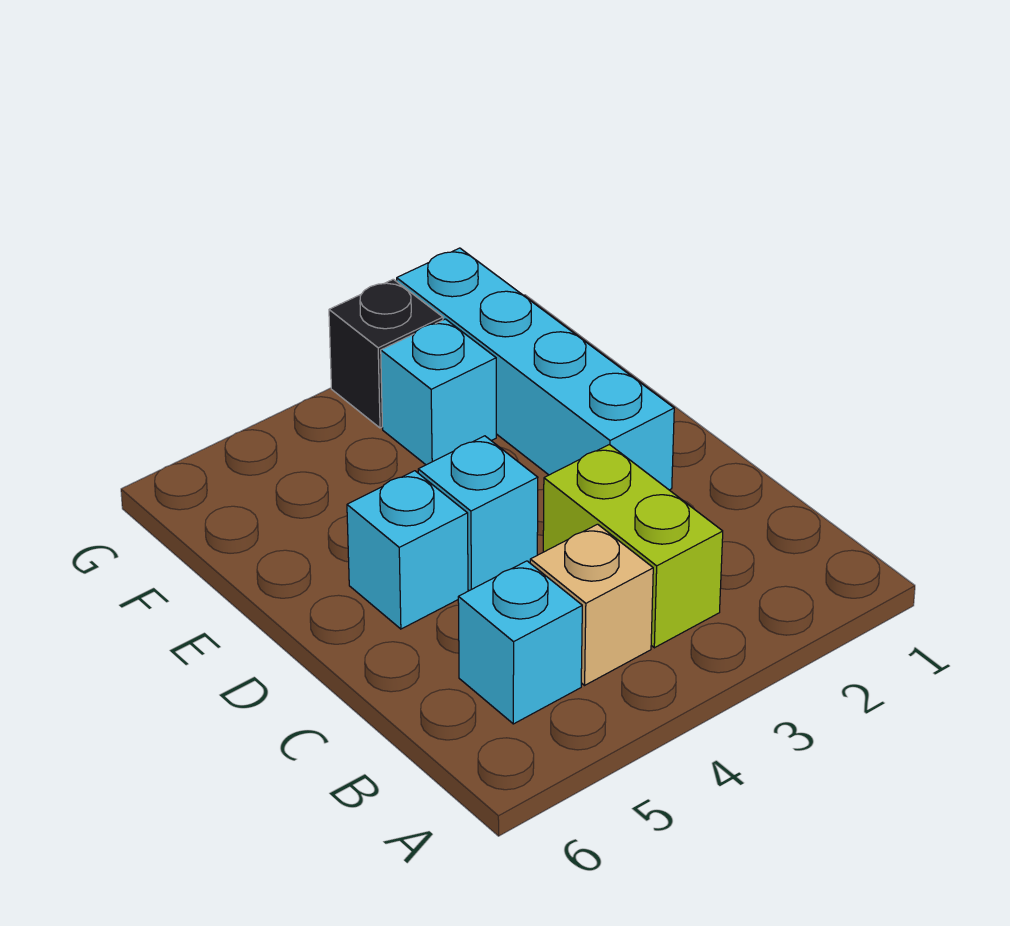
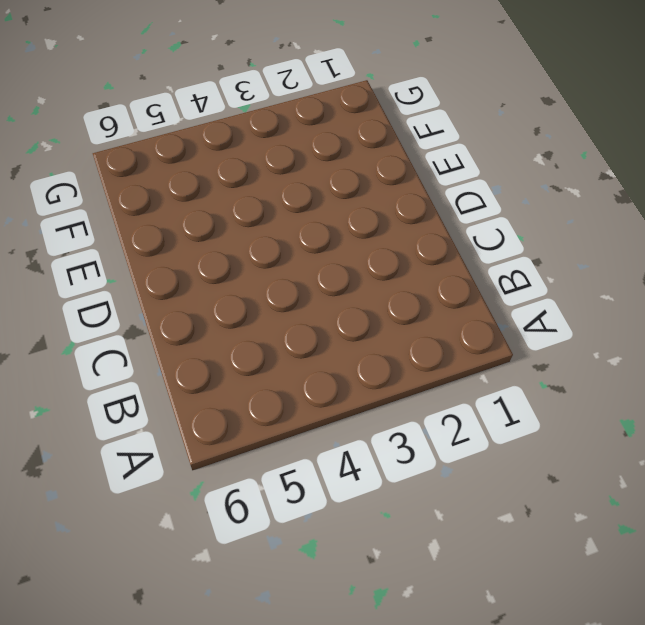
none -> lime 1x2 brick [543,445,723,648]
none -> tan 1x1 brick [530,524,653,685]

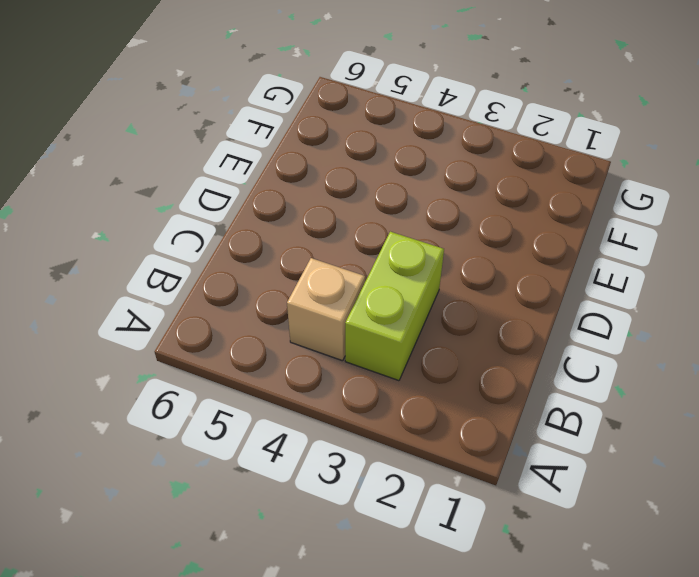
none -> cyan 1x1 brick [458,561,582,724]
none -> cyan 1x4 brick [397,248,674,490]

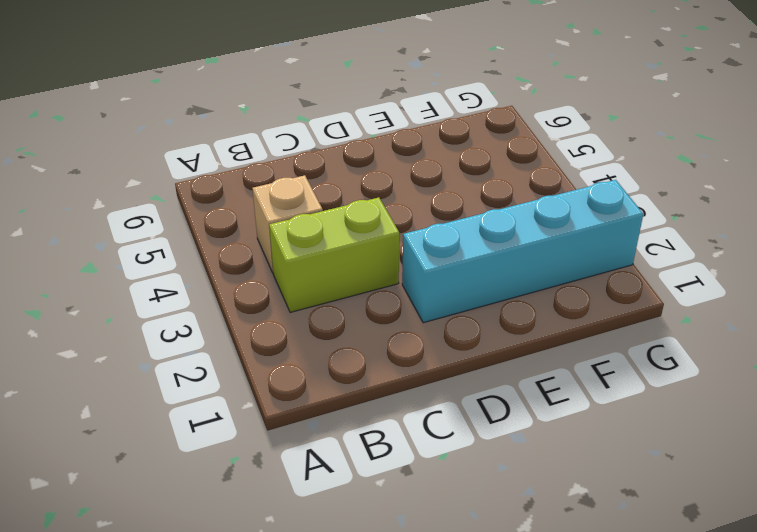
none -> cyan 1x1 brick [458,561,582,724]
none -> cyan 1x1 brick [418,436,538,591]

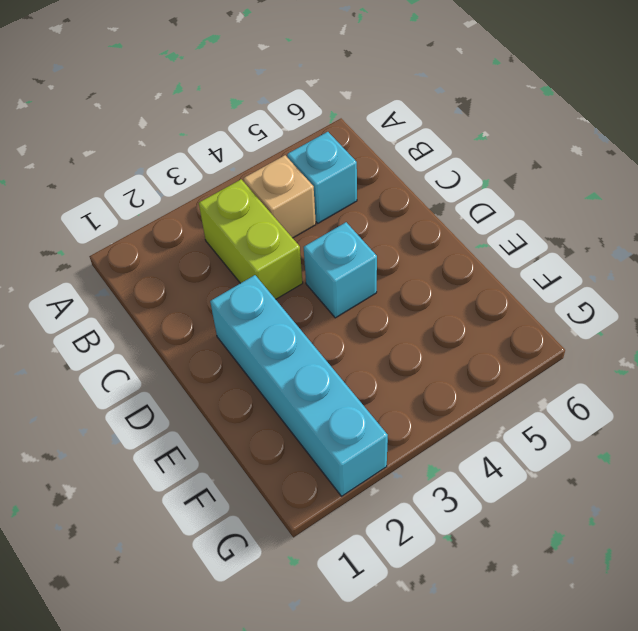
none -> cyan 1x1 brick [347,471,468,629]
none -> cyan 1x1 brick [381,319,496,465]

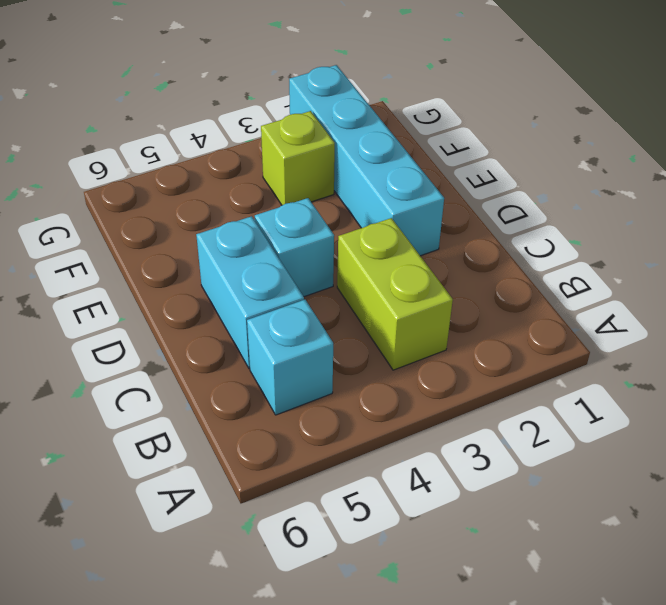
cyan 1x2 brick [196,216,304,368] -> cyan 1x1 brick [347,471,468,629]
lime 1x1 brick [261,111,335,205] -> cyan 1x1 brick [381,319,496,465]
none -> tan 1x1 brick [530,524,653,685]
none -> black 1x1 brick [329,279,443,428]

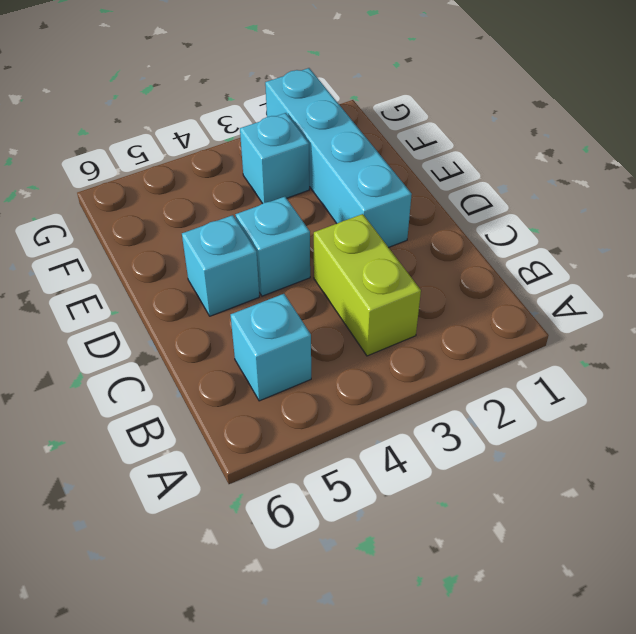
none -> tan 1x1 brick [530,524,653,685]
none -> black 1x1 brick [329,279,443,428]

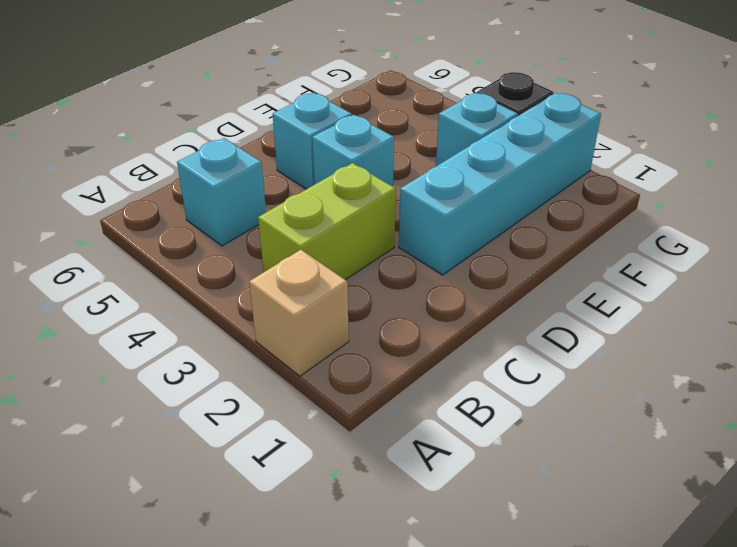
tan 1x1 brick [249,250,349,376] -> tan 1x1 brick moved to [530,524,653,685]

